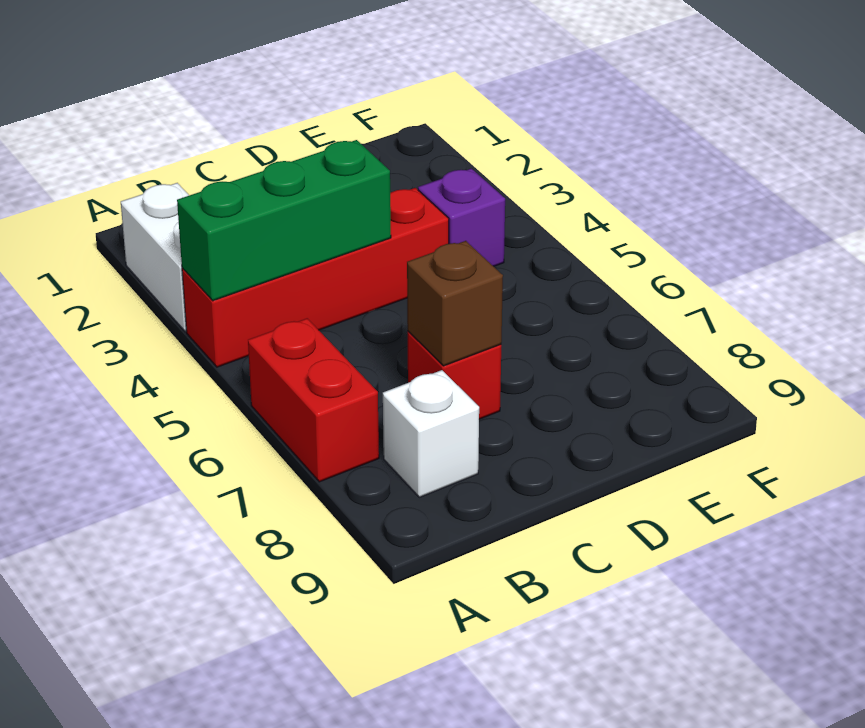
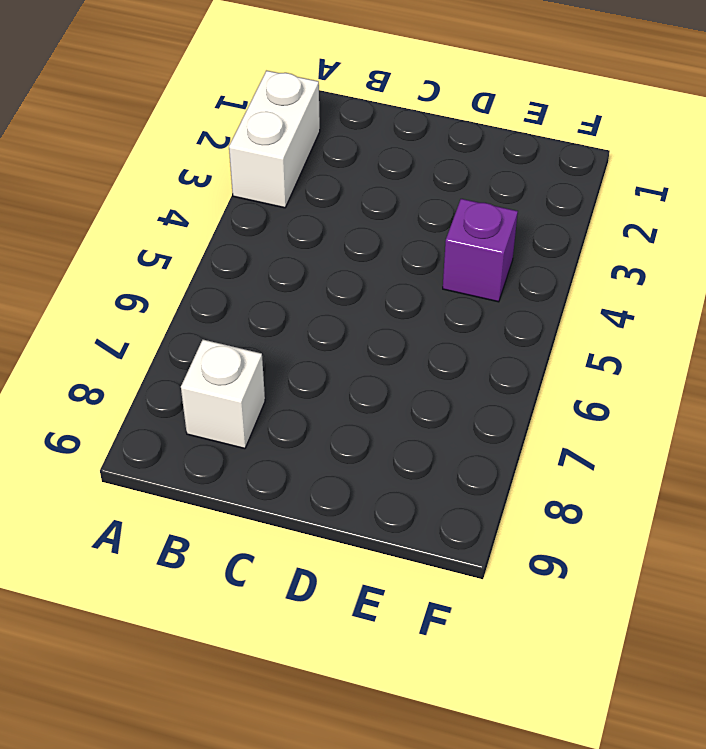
none -> red 1x4 brick [182,188,449,367]
none -> red 1x2 brick [248,318,379,482]

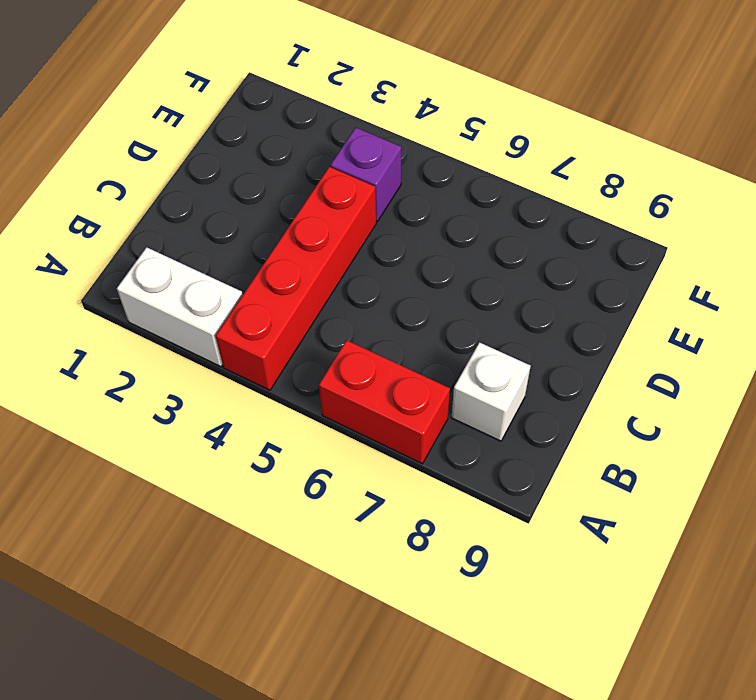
none -> red 1x1 brick [408,332,501,419]
none -> green 1x3 brick [177,140,391,301]

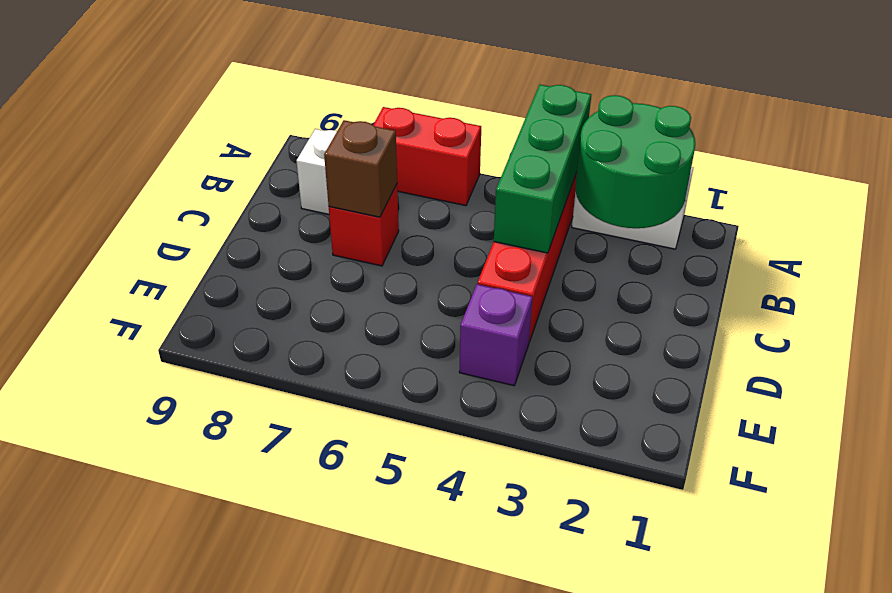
green 2x2 round brick [575,95,695,228] -> none

